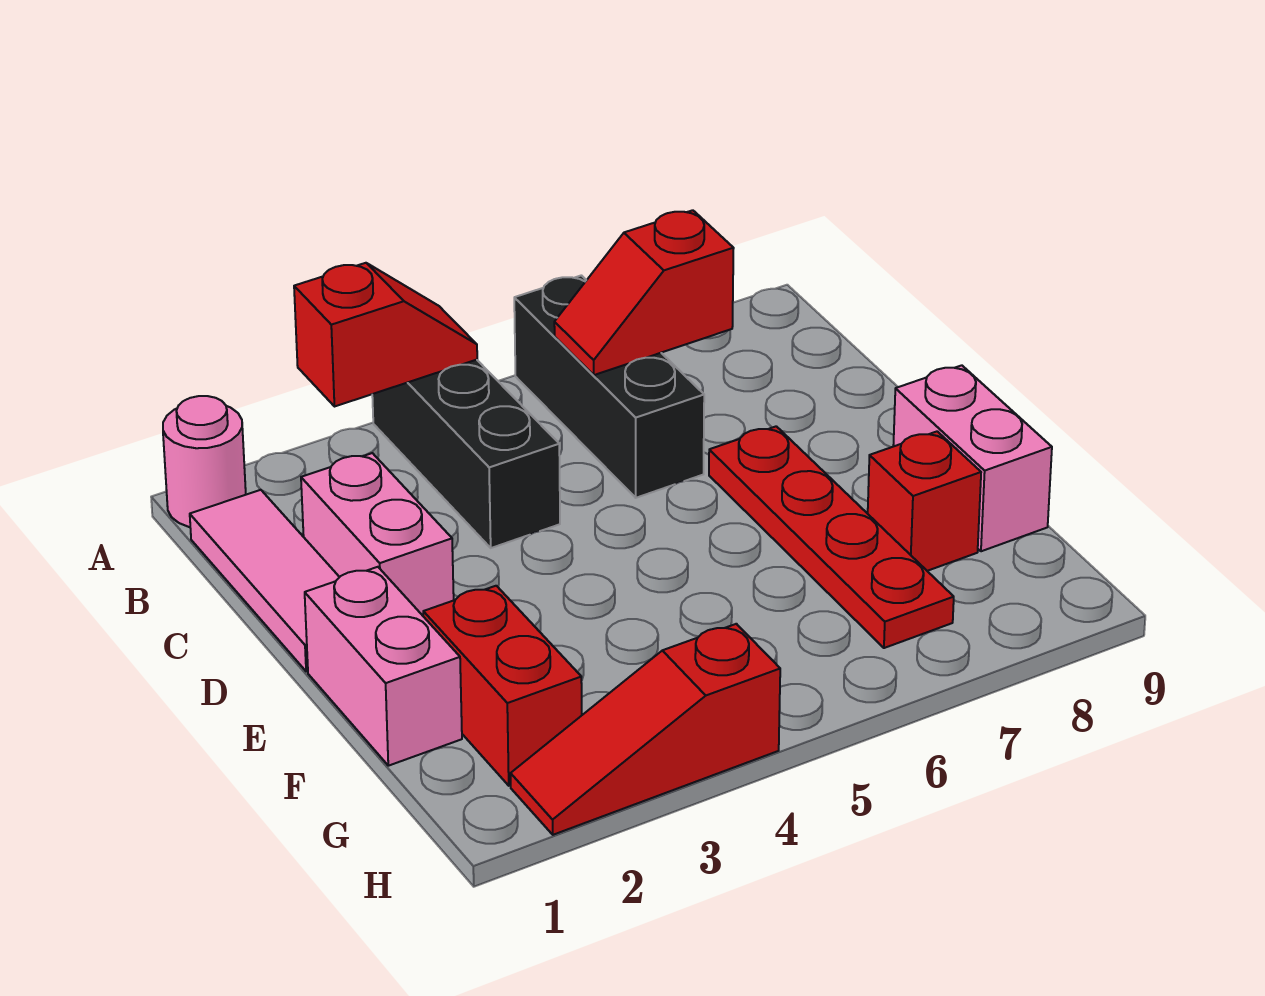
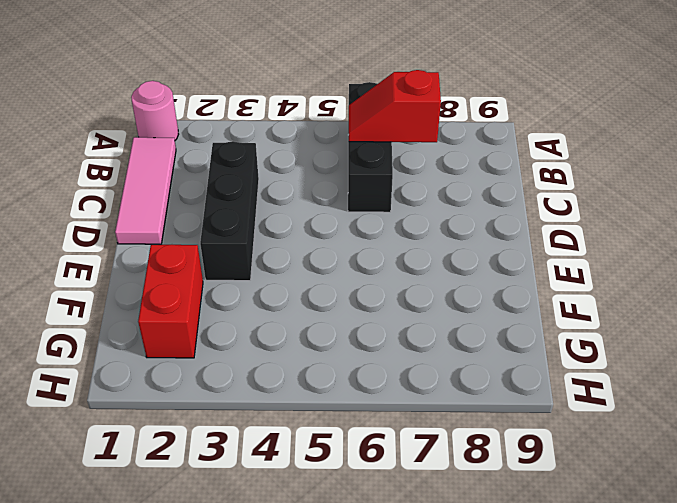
black 1x3 brick [200,141,259,281] -> black 1x3 brick moved to [372,360,560,548]
none -> pink 1x2 brick [301,453,454,616]
none -> red 1x4 plate [709,426,954,648]
none -> pink 1x2 brick [305,567,462,766]

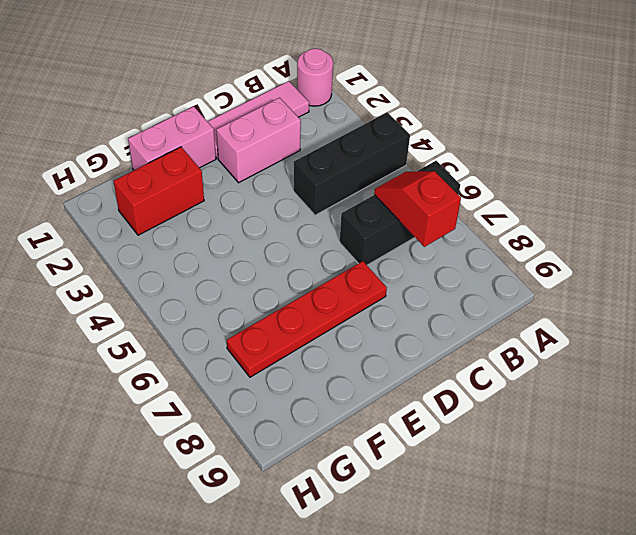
none -> pink 1x2 brick [893,365,1052,551]
none -> red 1x1 brick [868,431,981,571]
none -> red 1x3 slope [511,624,780,835]

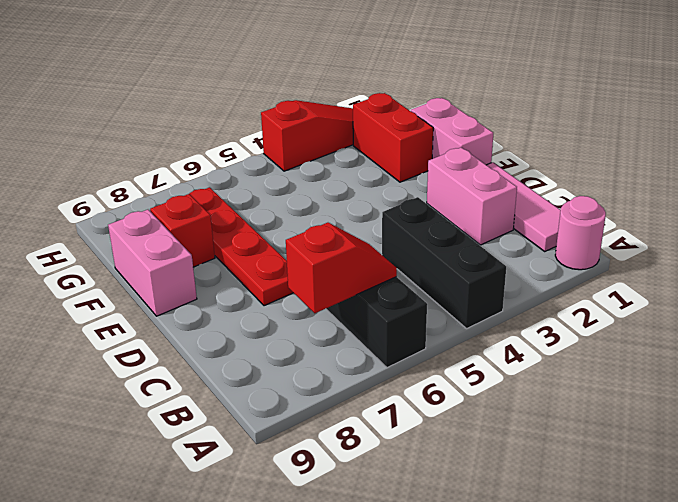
none -> red 1x2 slope [294,263,477,407]

